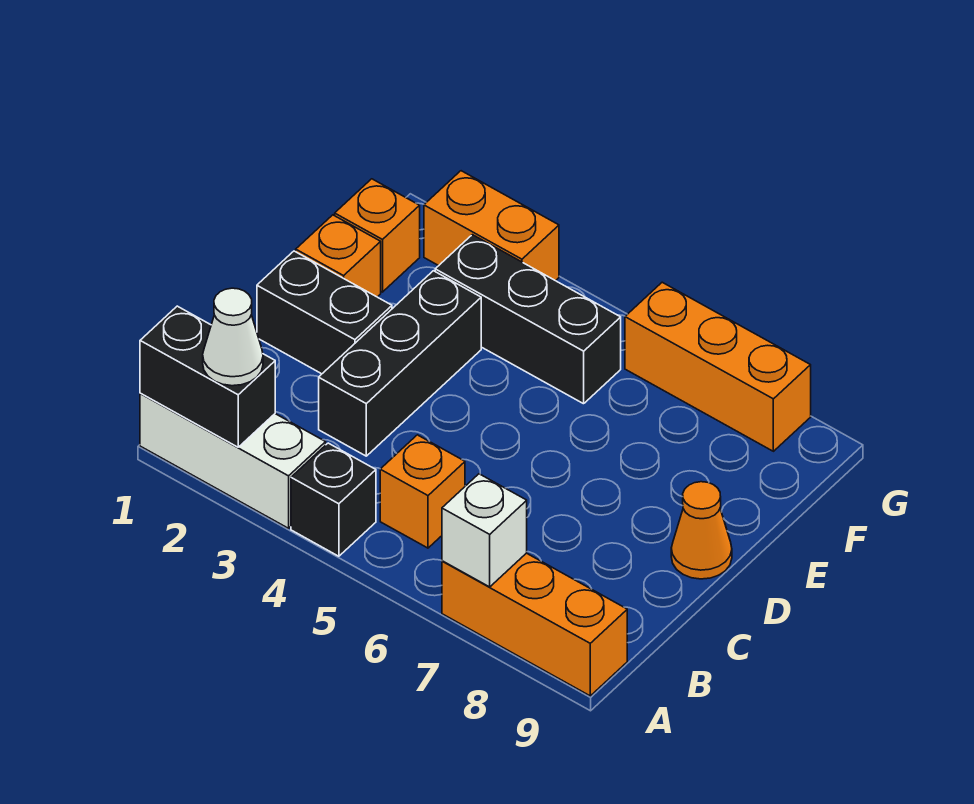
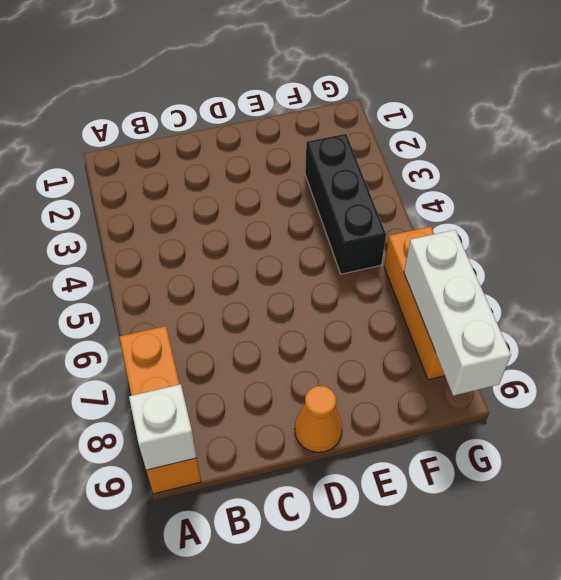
white 1x1 brick [129,384,197,470] -> white 1x1 brick moved to [442,474,527,587]
white 1x3 brick [404,230,511,396] -> white 1x3 brick moved to [140,393,326,528]
none -> black 1x1 brick [291,443,376,556]
none -> orange 1x1 brick [380,435,465,548]
none -> black 1x3 brick [319,271,481,456]

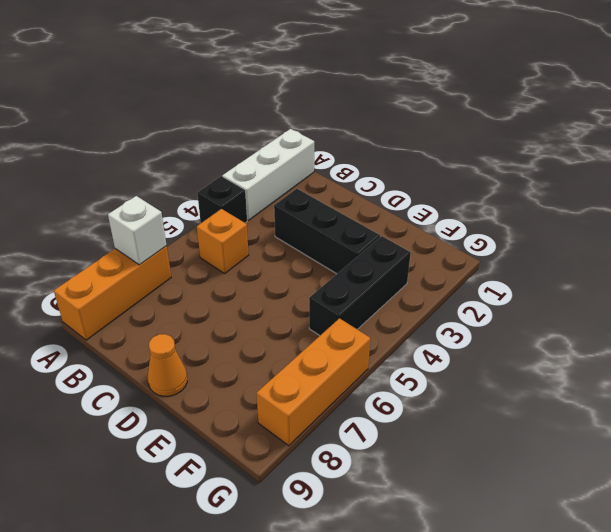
none -> black 1x2 brick [257,251,392,374]
none -> orange 1x1 brick [296,215,381,297]
none -> orange 1x1 brick [335,179,420,292]

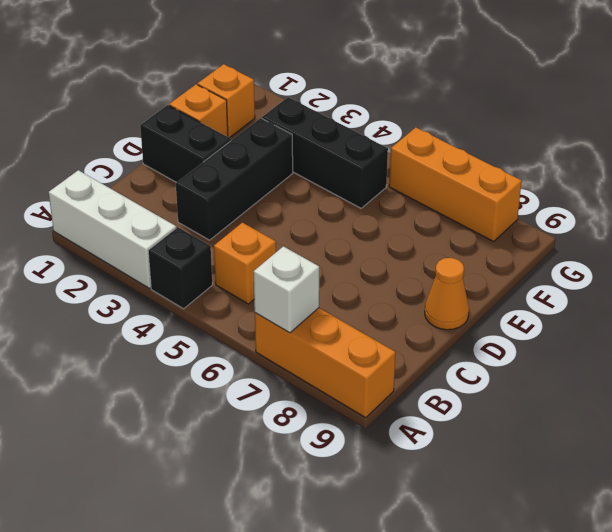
none -> orange 1x2 brick [424,171,559,281]
none -> black 1x2 brick [140,306,275,447]
none -> white 1x1 cone [203,288,263,386]

